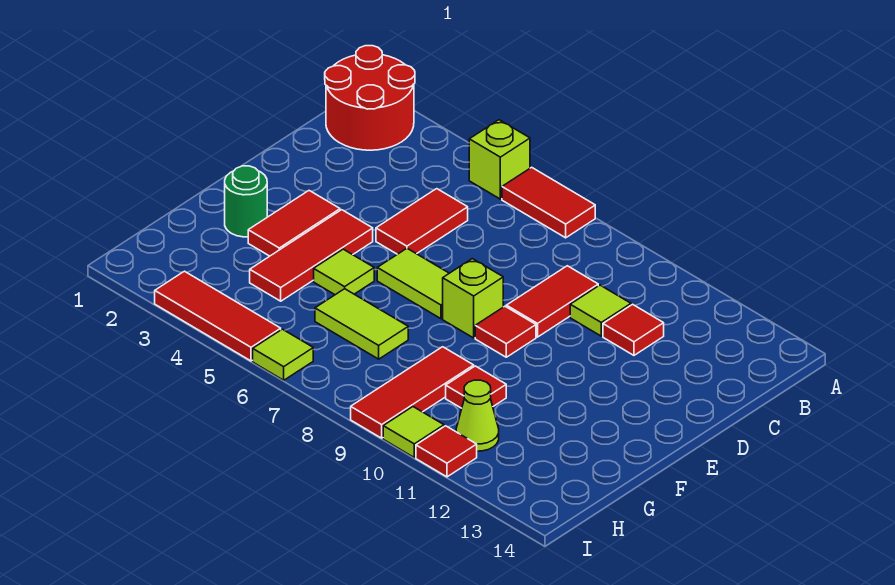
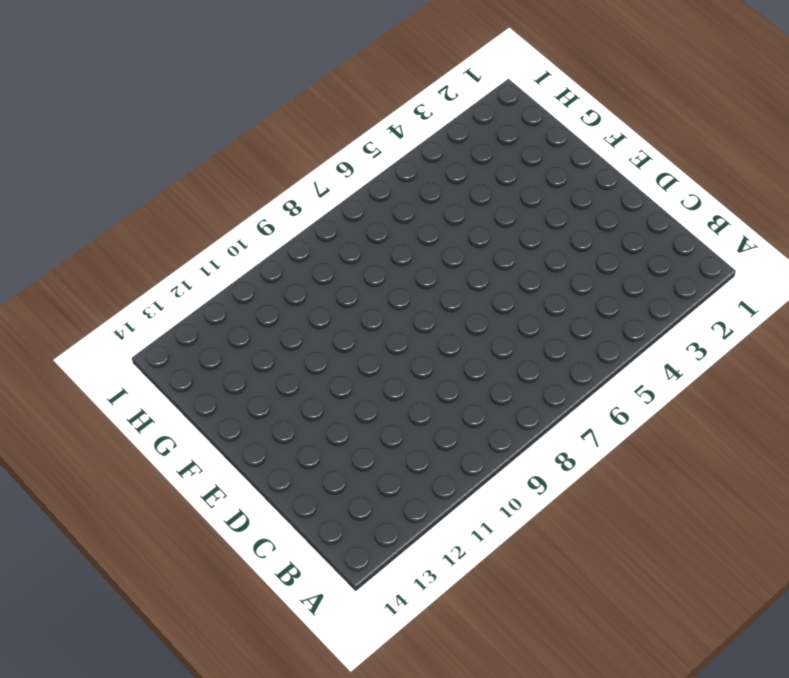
none -> red 2x2 round brick [325,46,415,150]
none -> lime 1x1 brick [469,120,530,199]
none -> red 1x2 tile [502,167,595,238]

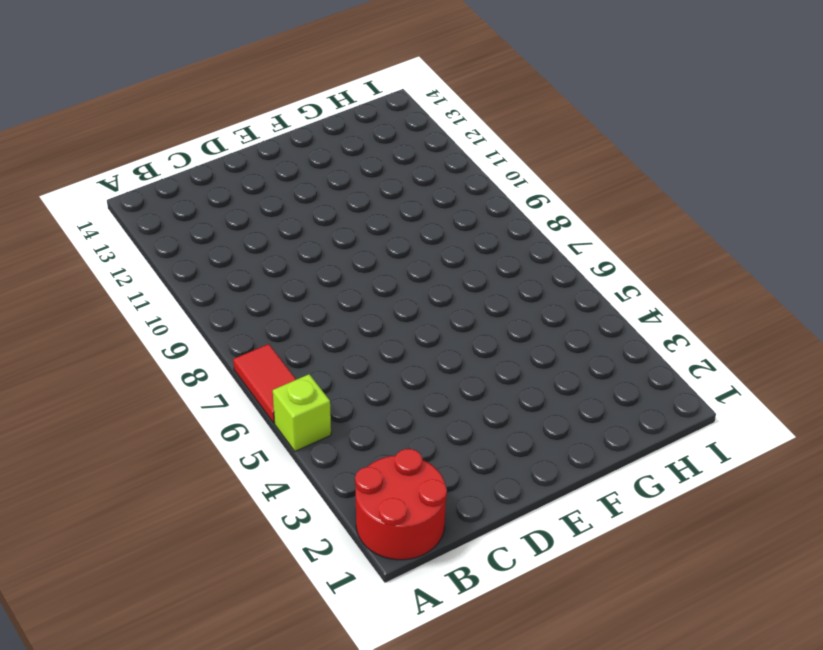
none -> red 1x2 tile [376,189,468,254]
none -> red 1x2 tile [506,266,598,337]
none -> lime 1x1 tile [570,285,631,336]

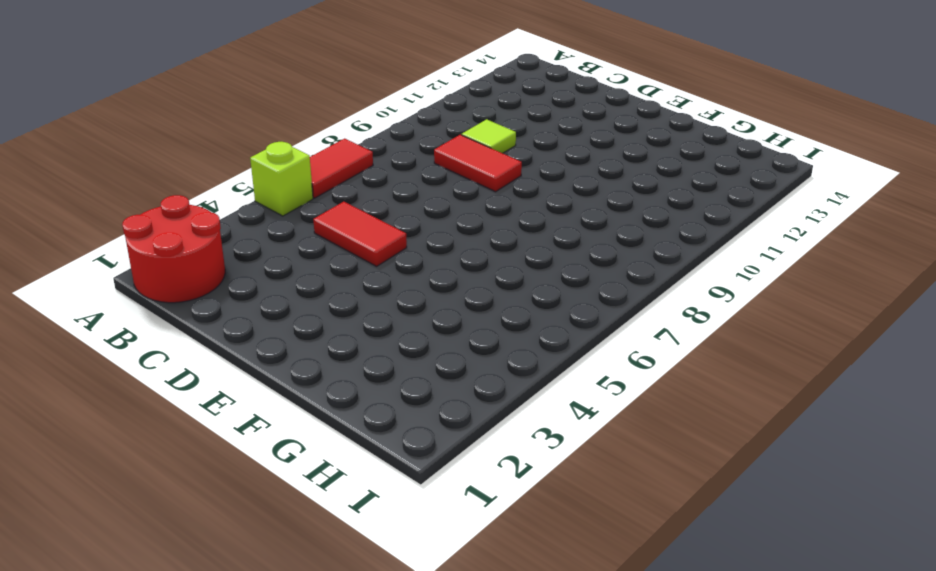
none -> red 1x1 tile [603,304,664,355]
none -> red 1x2 tile [248,191,340,256]
none -> red 1x3 tile [250,210,373,301]

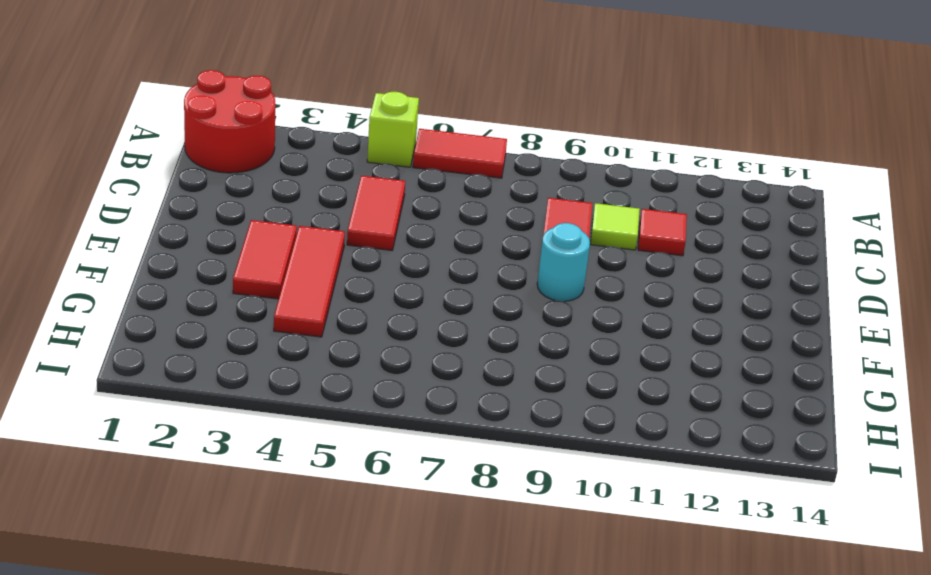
cyan 1x1 round brick [537,223,590,301] -> red 1x1 tile [475,306,536,357]
none -> lime 1x2 tile [377,248,449,319]
none -> lime 1x1 brick [443,259,503,338]
none -> green 1x1 round brick [225,166,267,237]

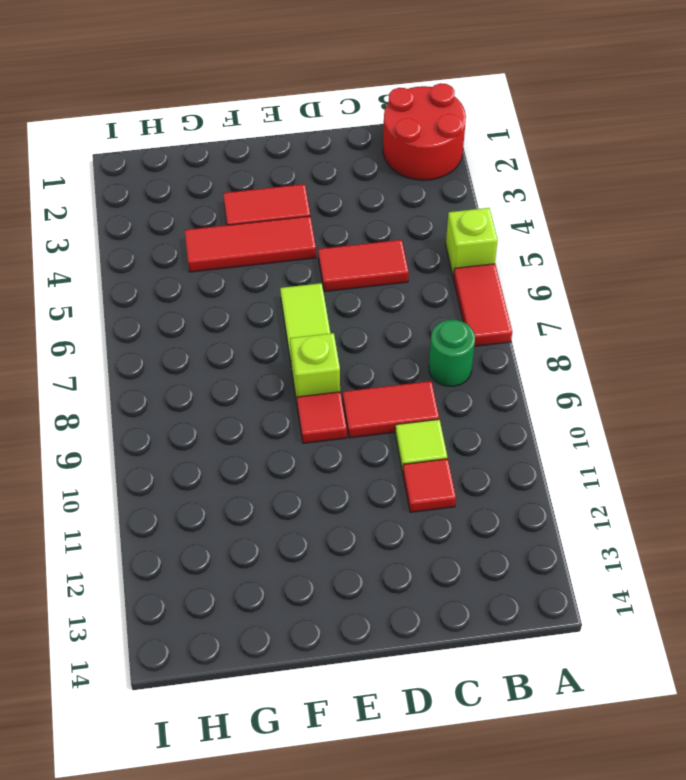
green 1x1 round brick [429,320,475,386] -> green 1x1 round brick moved to [225,166,267,237]
none -> lime 1x1 tile [314,249,374,295]
none -> lime 1x2 tile [315,289,408,359]
none -> red 1x3 tile [351,347,474,438]

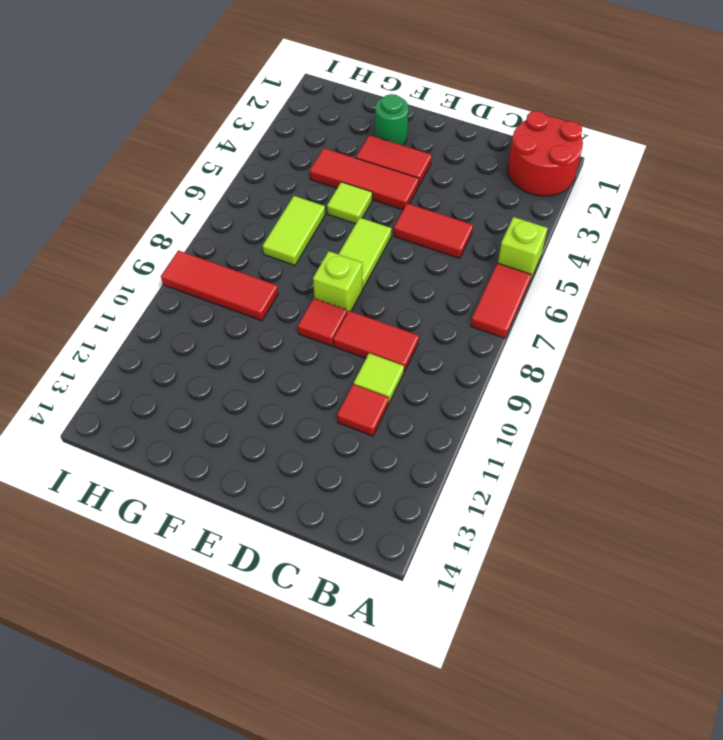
none -> red 1x1 tile [446,366,506,408]
none -> lime 1x1 cone [456,380,499,451]
none -> red 1x3 tile [155,271,281,361]

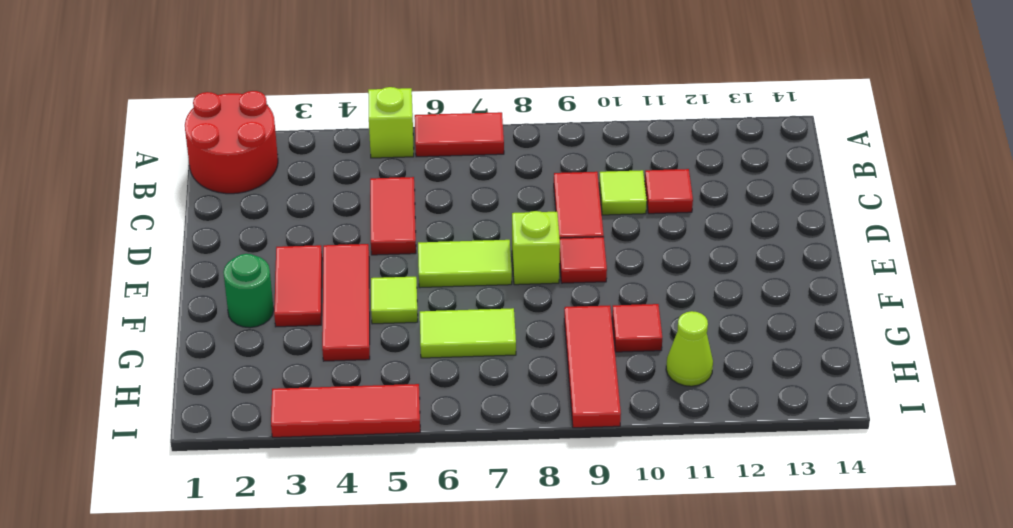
none -> lime 1x1 tile [253,329,313,380]
none -> lime 1x1 tile [383,407,444,457]
none -> red 1x1 tile [416,426,477,477]

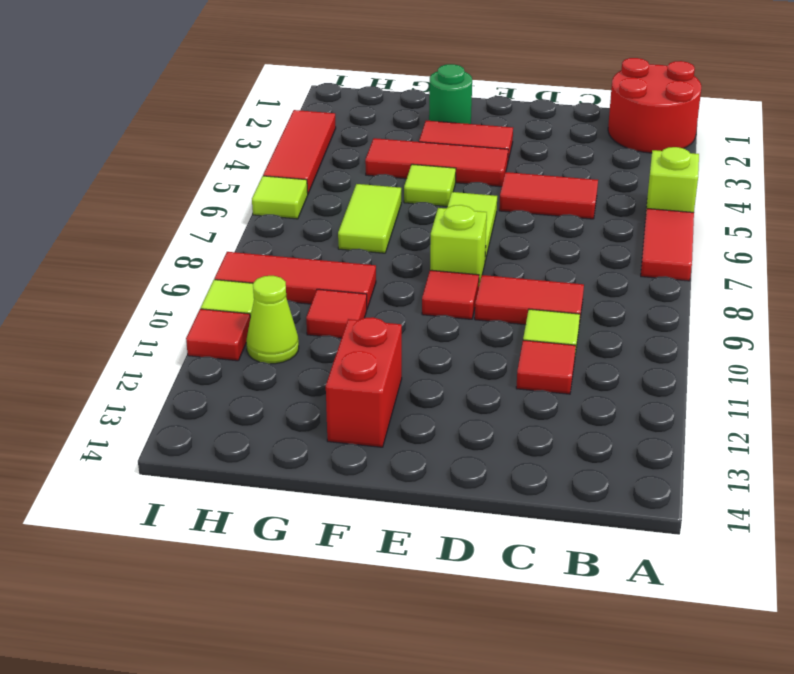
red 1x2 brick [326,317,402,447] -> none

